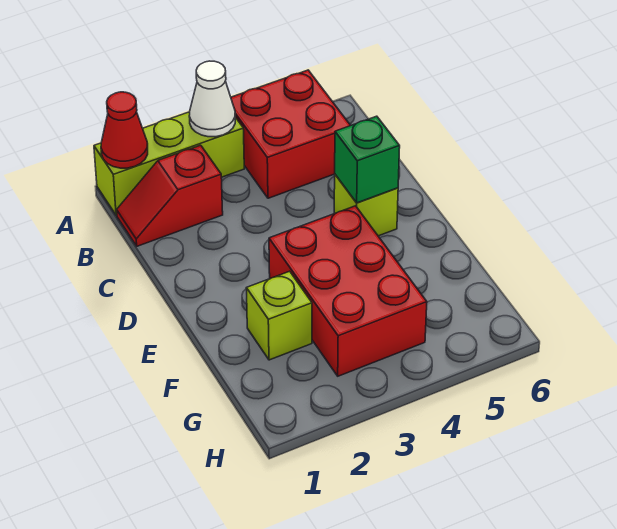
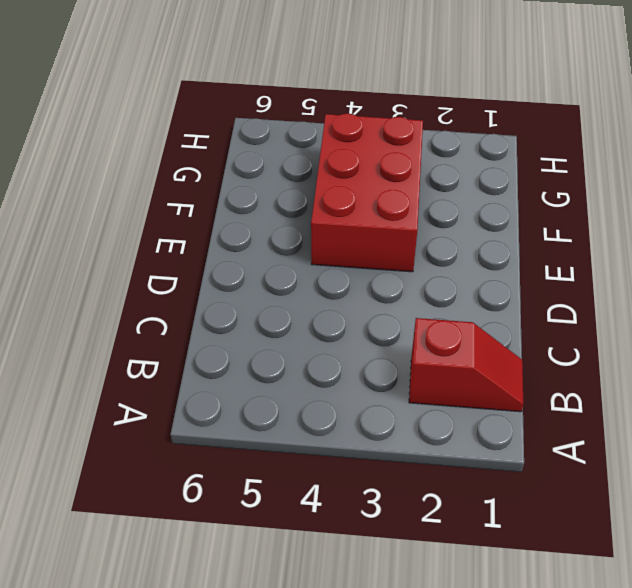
none -> lime 1x3 brick [94,112,244,215]
none -> red 2x2 brick [231,70,351,198]

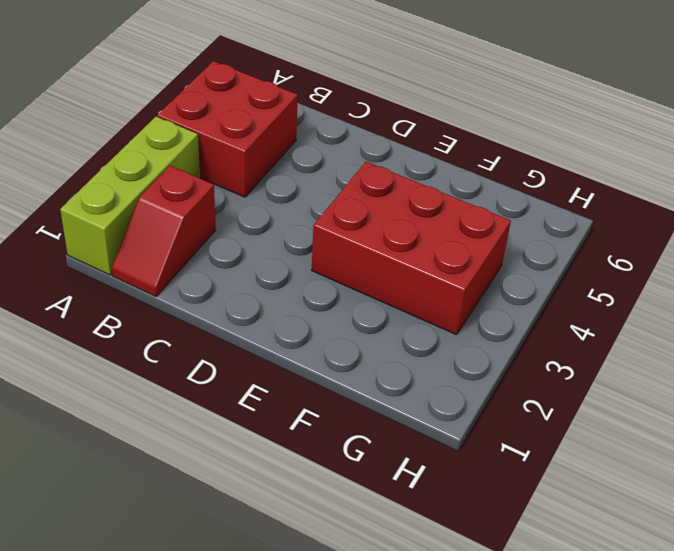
none -> lime 1x1 brick [334,175,398,236]
none -> lime 1x1 brick [246,271,312,360]

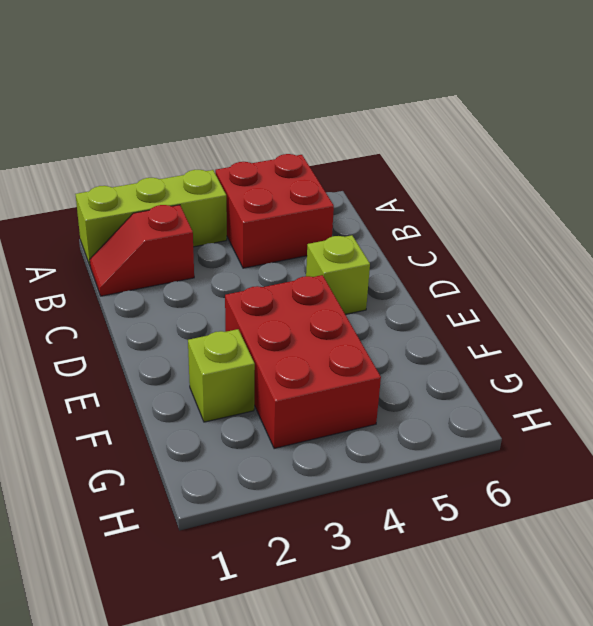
none -> red 1x1 cone [101,92,148,168]
none -> white 1x1 cone [189,61,235,137]

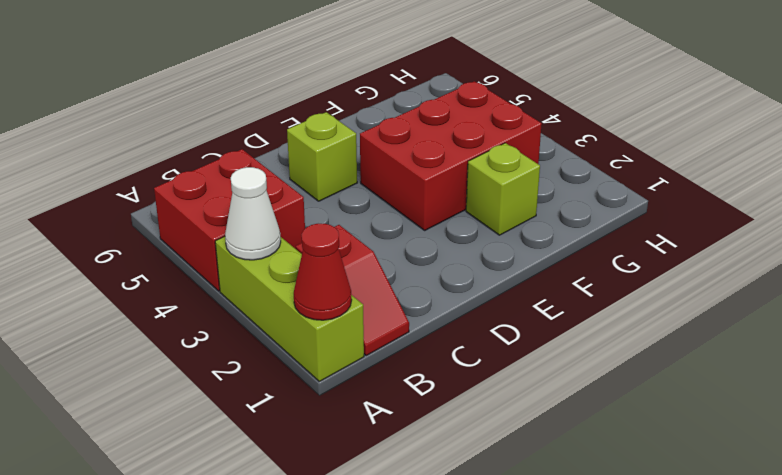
none -> green 1x1 brick [335,116,400,203]

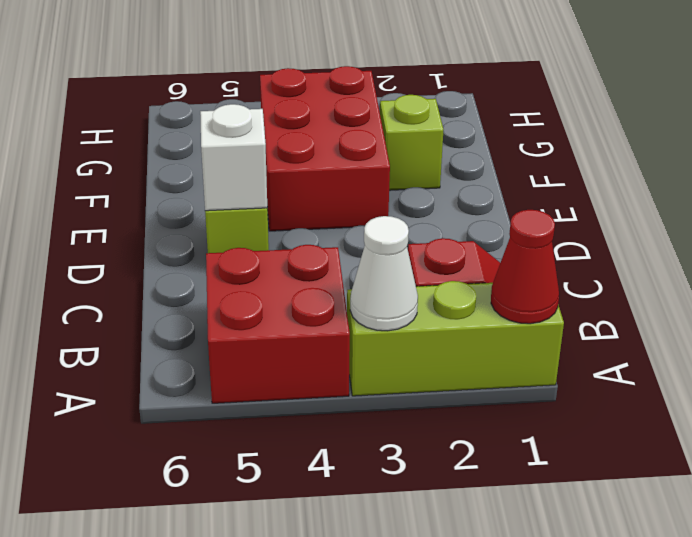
white 1x1 brick [200,104,267,211] -> green 1x1 brick [335,116,400,203]

